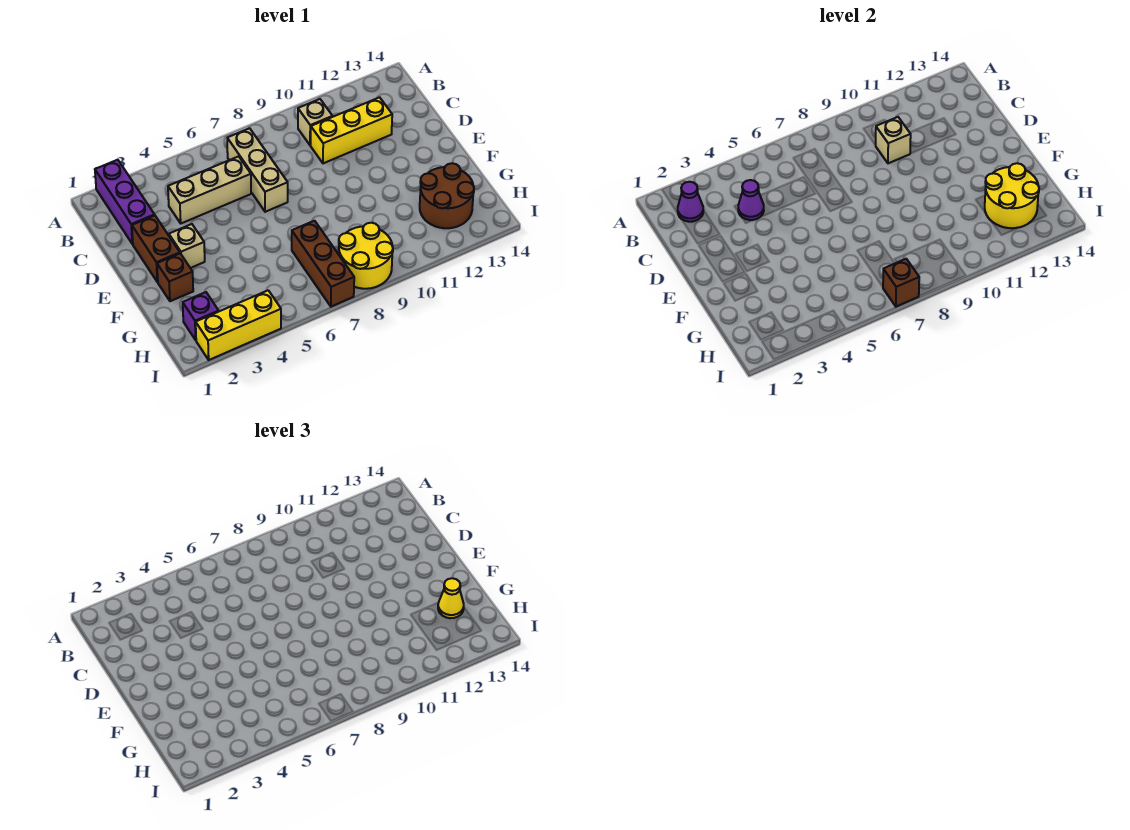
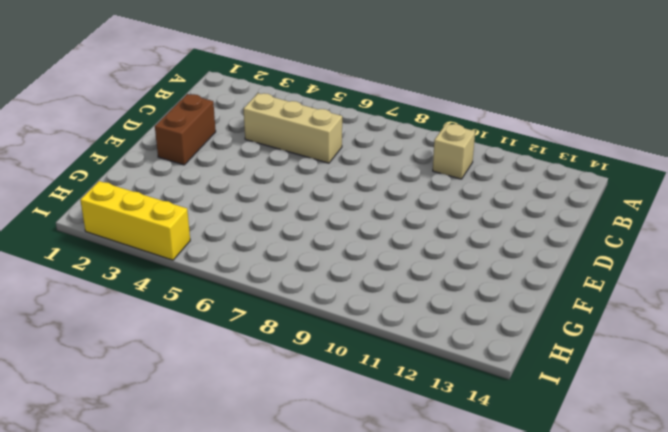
none -> purple 1x3 brick [95,160,154,244]
none -> tan 1x3 brick [227,128,288,212]
none -> yellow 1x3 brick [311,97,392,163]

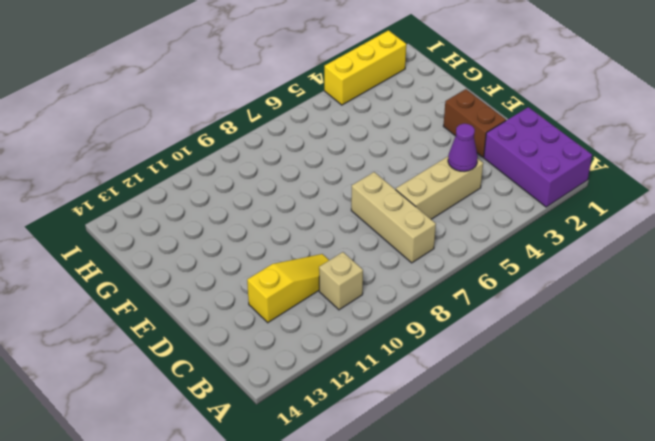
purple 2x3 brick [484,107,592,207] -> purple 1x3 brick [95,160,154,244]
yellow 1x3 slope [247,254,329,323] -> yellow 1x3 brick [311,97,392,163]
none -> tan 1x1 brick [169,224,205,268]
none -> brown 1x1 brick [157,254,193,301]
none -> brown 1x3 brick [292,221,354,307]

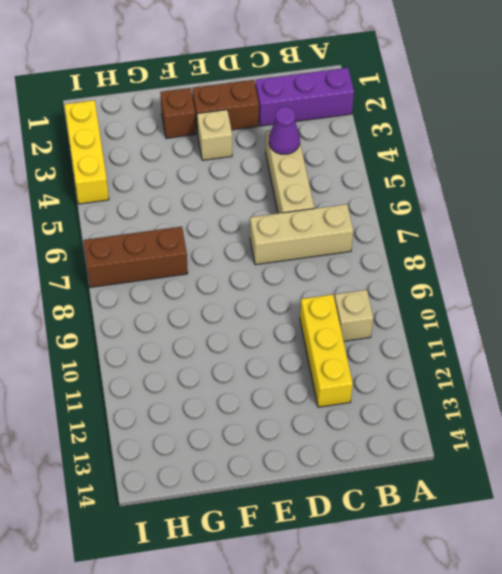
none -> brown 2x2 round brick [420,163,474,228]
none -> purple 1x1 brick [183,292,219,340]
none -> yellow 2x2 round brick [339,223,393,289]

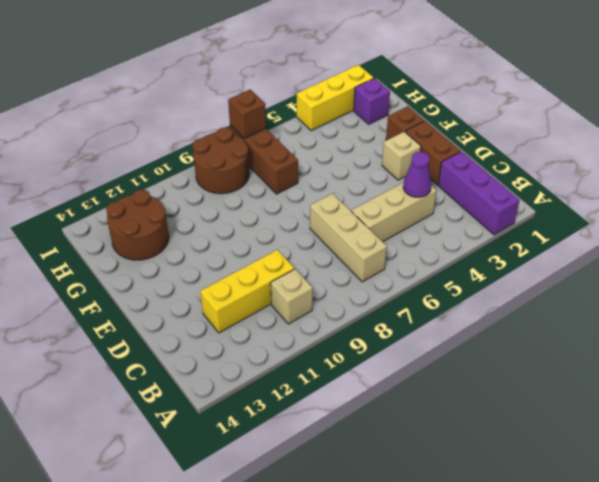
brown 2x2 round brick [193,128,249,194] -> yellow 2x2 round brick [339,223,393,289]
none -> purple 1x1 cone [678,182,703,222]
none -> tan 1x1 brick [876,117,911,163]
none -> yellow 2x2 round brick [985,163,1039,228]

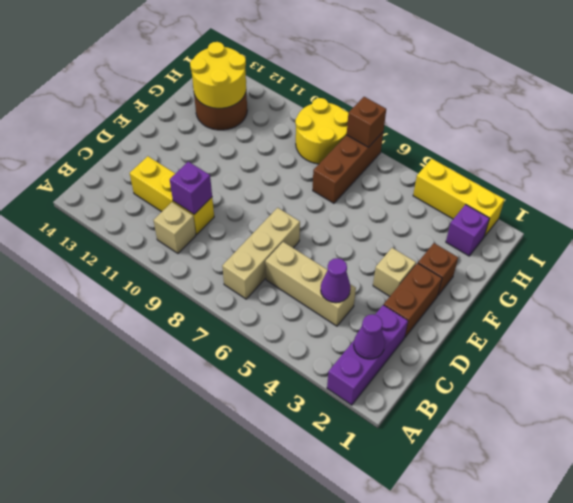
purple 1x1 brick [170,162,212,214] -> tan 1x1 brick [876,117,911,163]
none -> yellow 1x1 cone [438,578,464,618]

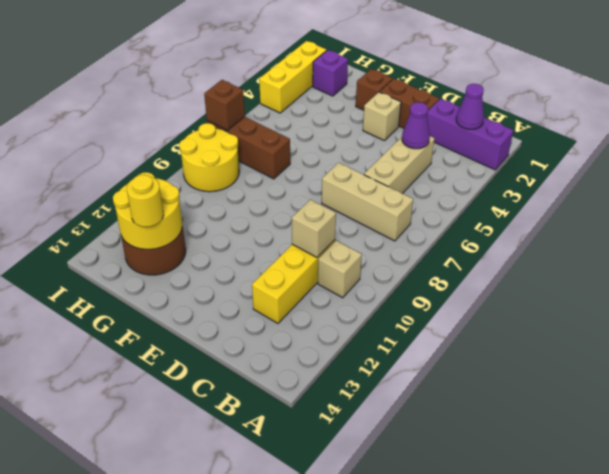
yellow 1x1 round brick [127,175,164,227] -> yellow 1x1 cone [438,578,464,618]

